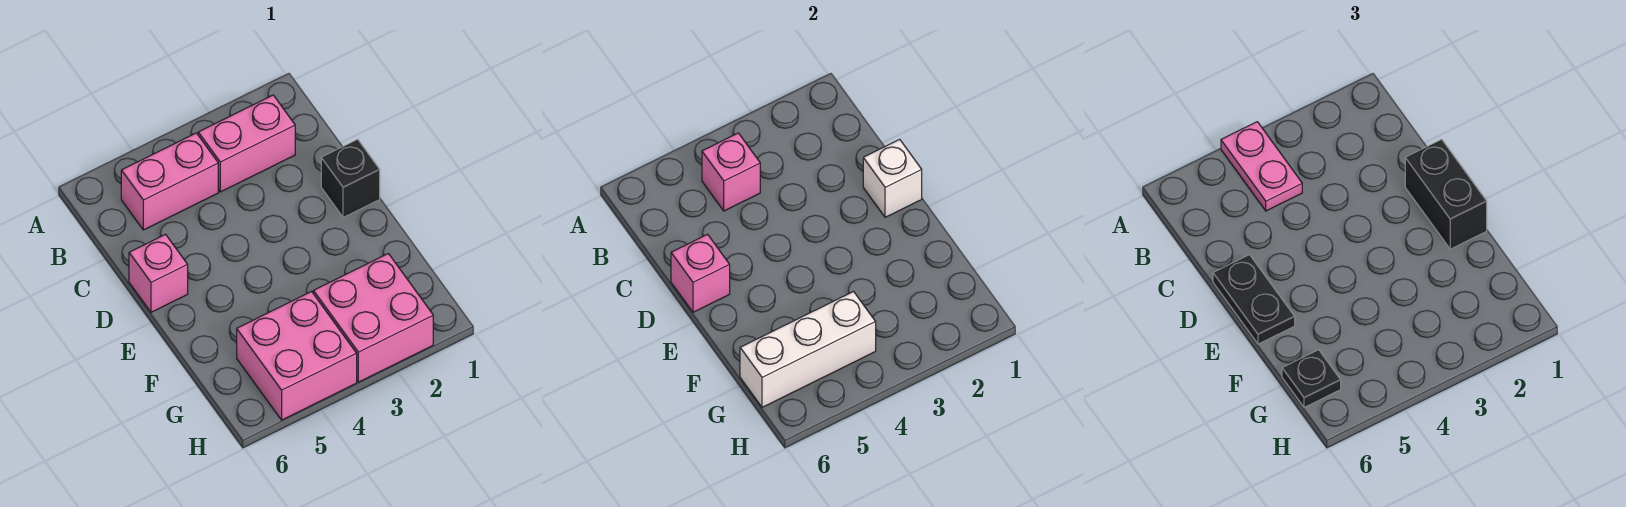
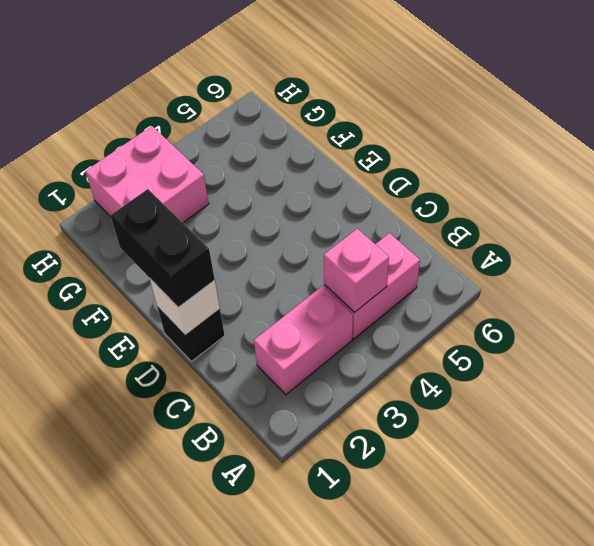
none -> pink 1x1 brick [129,234,188,312]
none -> pink 2x2 brick [237,292,357,420]
none -> pink 1x1 brick [671,234,730,312]

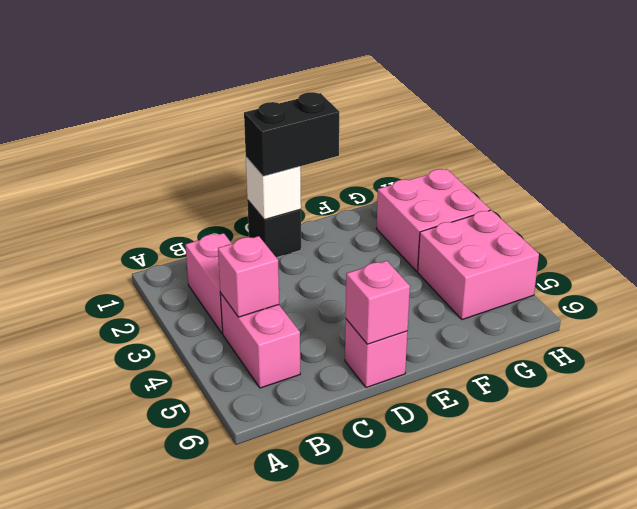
none -> white 1x3 brick [740,292,876,407]
none -> pink 1x2 plate [1221,122,1302,211]
none -> black 1x2 plate [1213,255,1295,344]

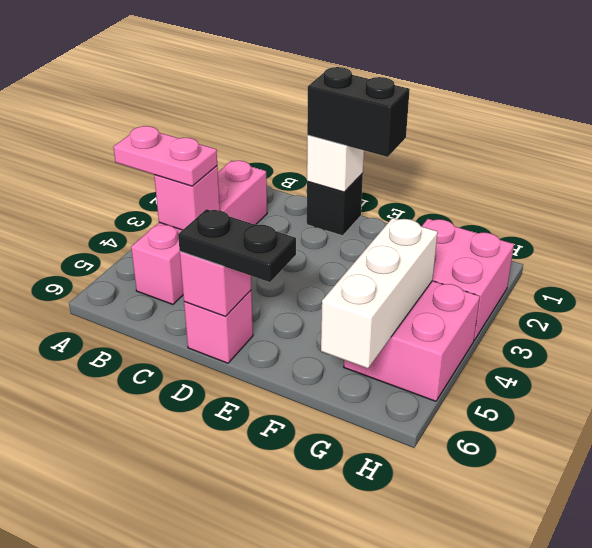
none -> black 1x1 plate [1282,350,1341,407]

